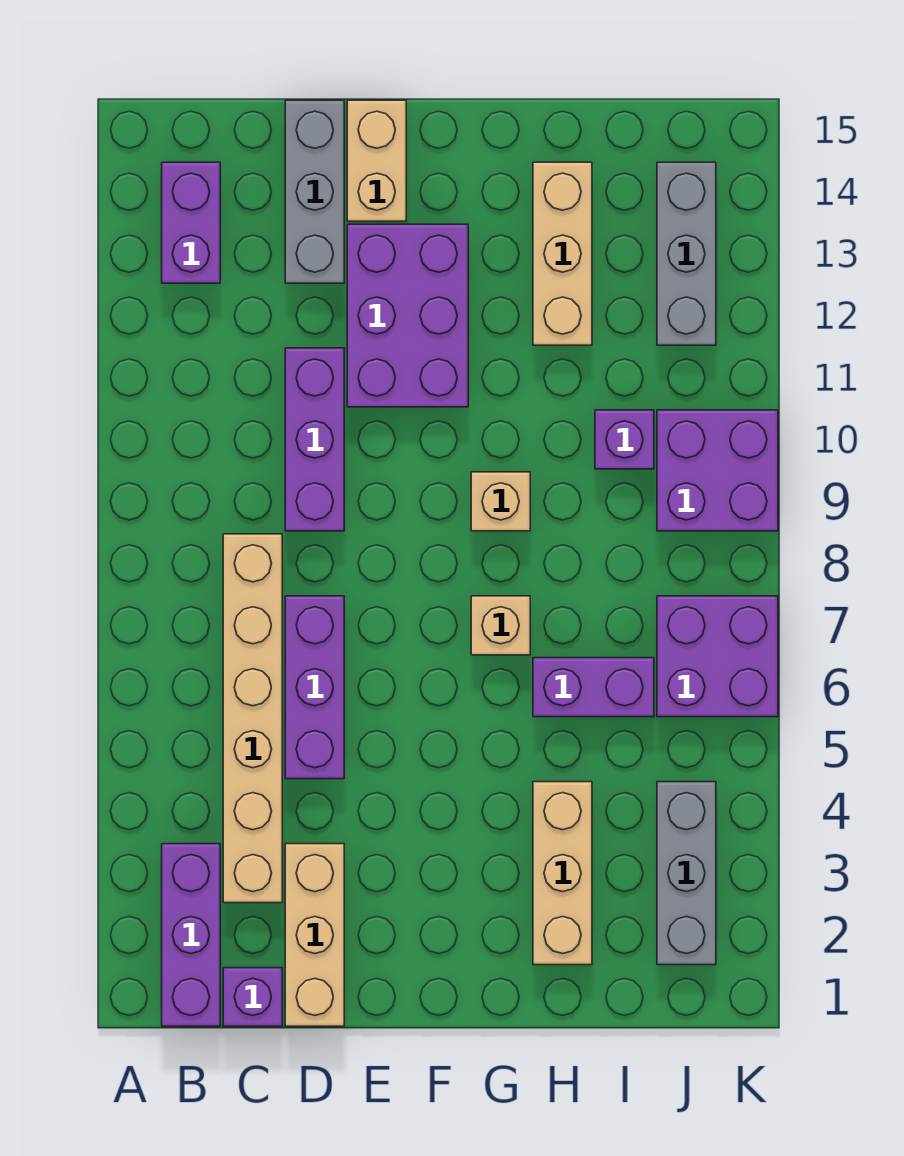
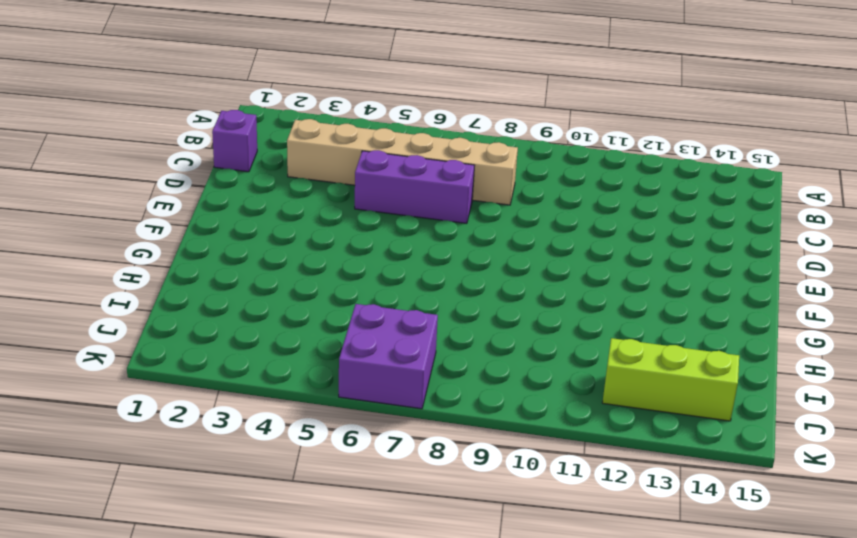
lime 1x3 brick [602,338,739,421] -> grey 1x3 brick [657,162,716,345]
none -> purple 1x3 brick [162,844,220,1026]
none -> purple 1x2 brick [162,162,220,283]
none -> tan 1x3 brick [285,844,344,1026]

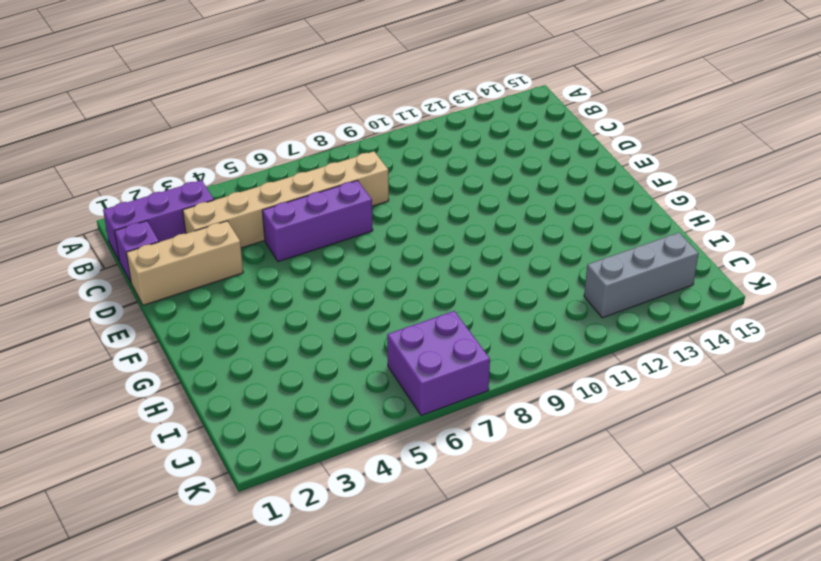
none -> purple 1x2 brick [162,162,220,283]
none -> purple 1x3 brick [285,348,344,531]
none -> grey 1x3 brick [285,100,344,283]

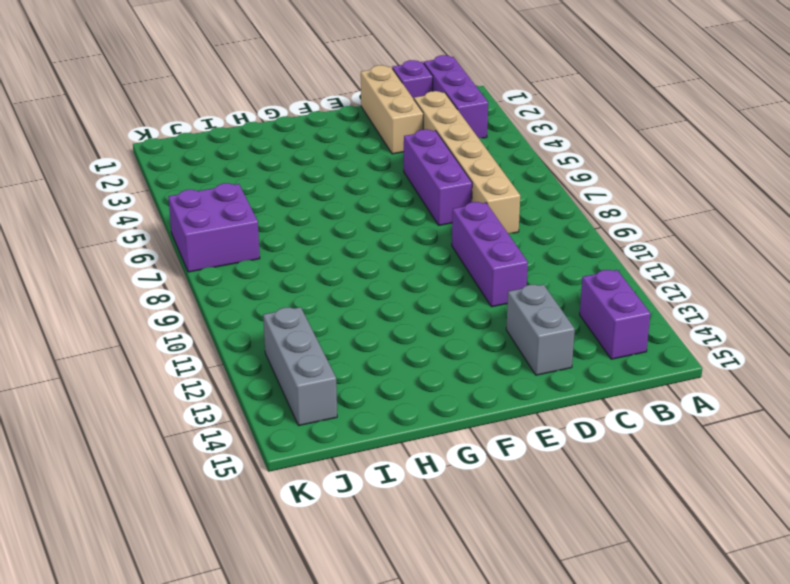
grey 1x2 brick [506,284,575,375] -> grey 1x3 brick [285,100,344,283]
none -> purple 2x3 brick [347,224,468,407]
none -> tan 1x2 brick [347,100,406,221]
none -> tan 1x1 brick [471,596,530,655]

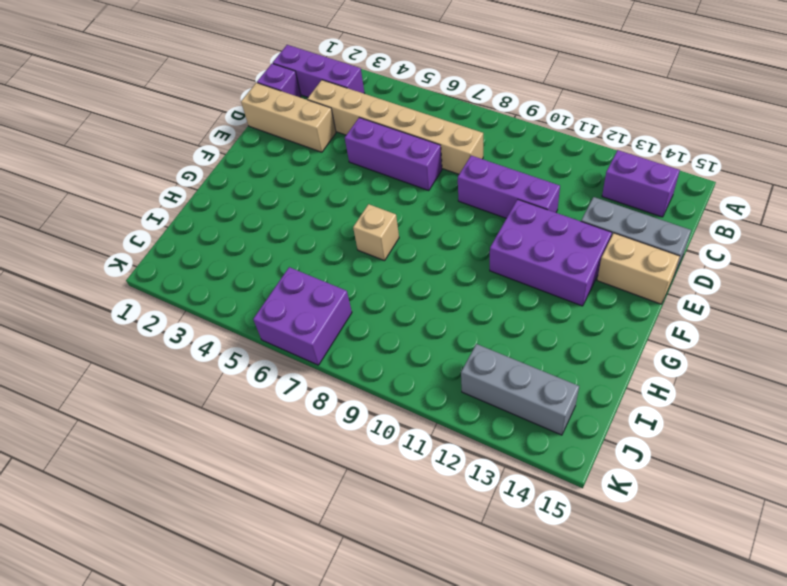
none -> tan 1x1 brick [471,472,530,531]
none -> tan 1x3 brick [533,782,592,965]
none -> purple 1x2 brick [533,658,654,717]

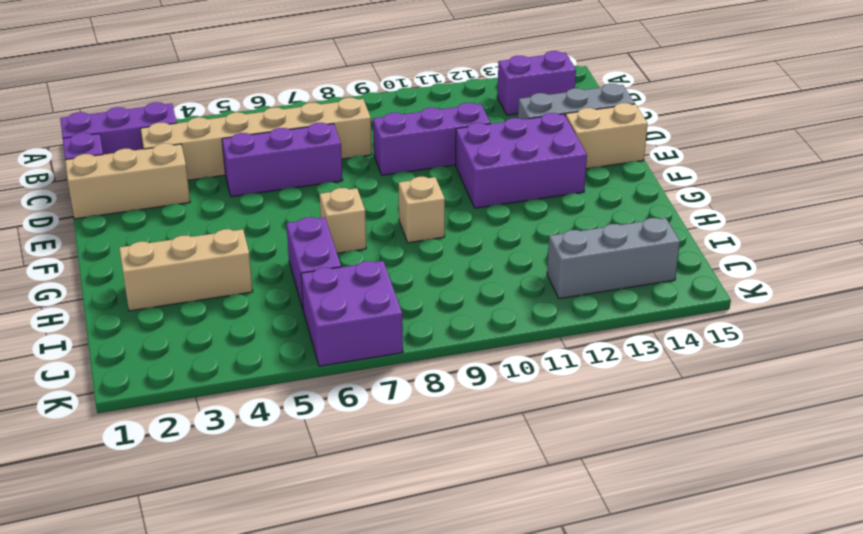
none -> tan 1x3 brick [533,162,592,345]
none -> purple 1x1 brick [595,410,654,469]
none -> grey 1x3 brick [657,782,716,965]

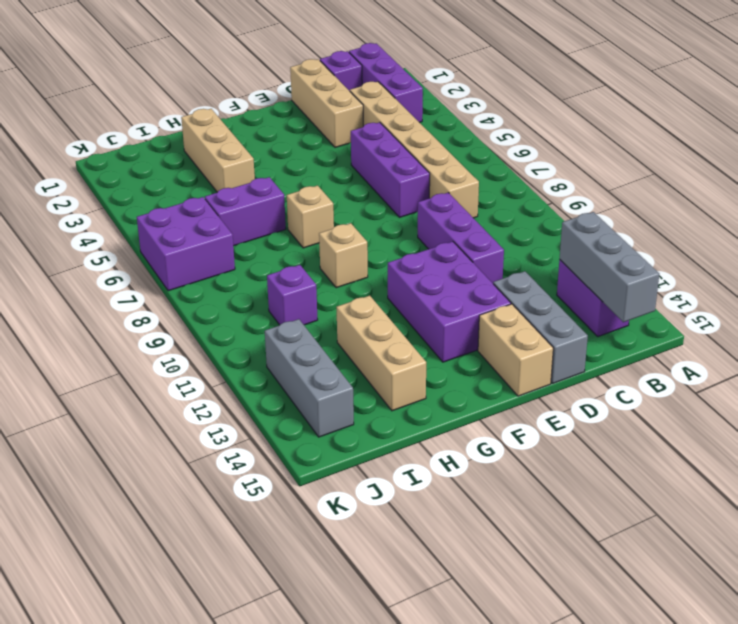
grey 1x3 brick [560,212,659,322] -> grey 1x3 brick moved to [657,782,716,965]
none -> purple 2x2 brick [657,410,778,531]

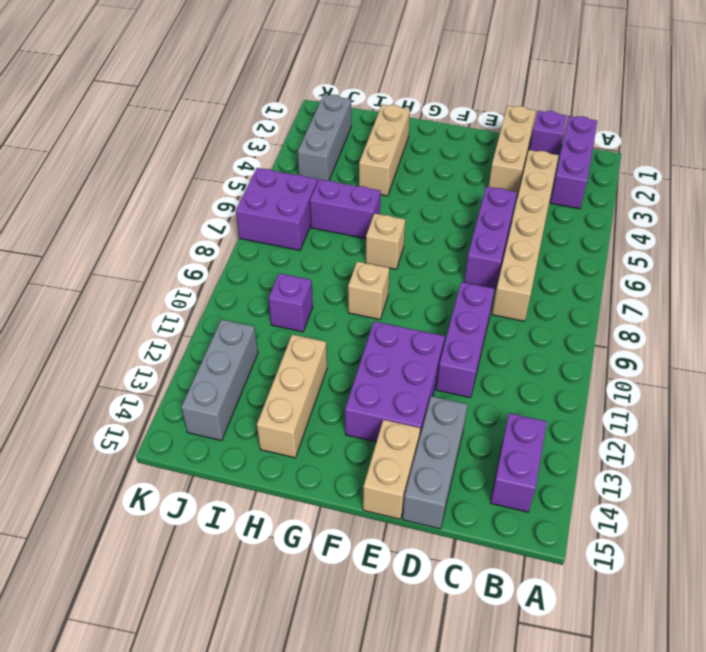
none -> purple 2x2 brick [657,410,778,531]

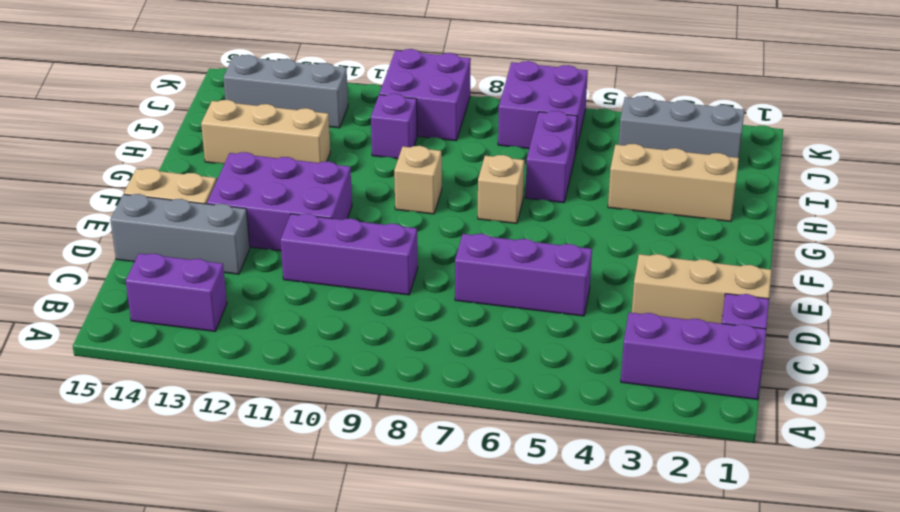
none -> tan 1x6 brick [223,534,282,903]

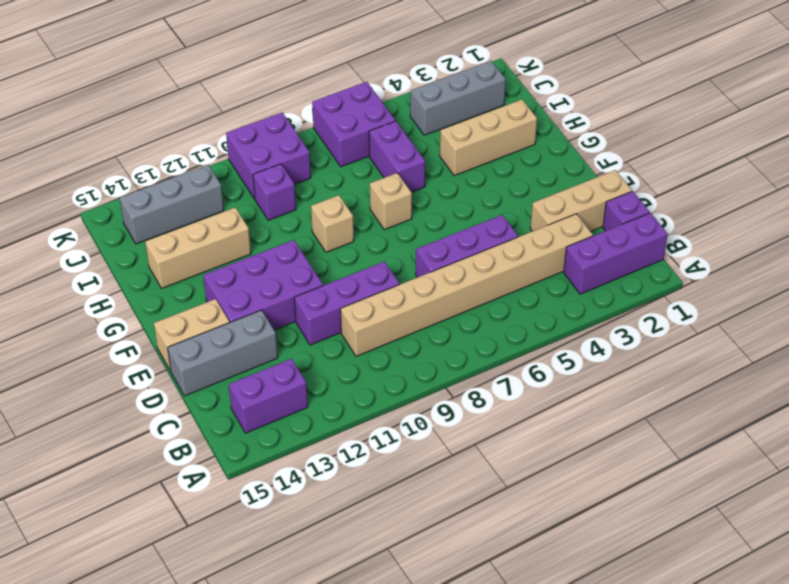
tan 1x8 brick [341,214,593,356] -> tan 1x6 brick [223,534,282,903]

